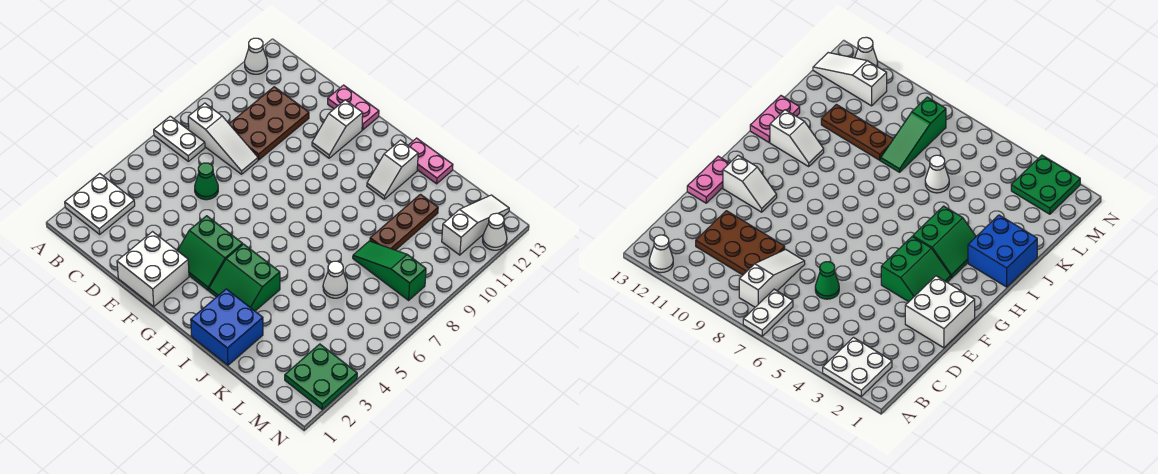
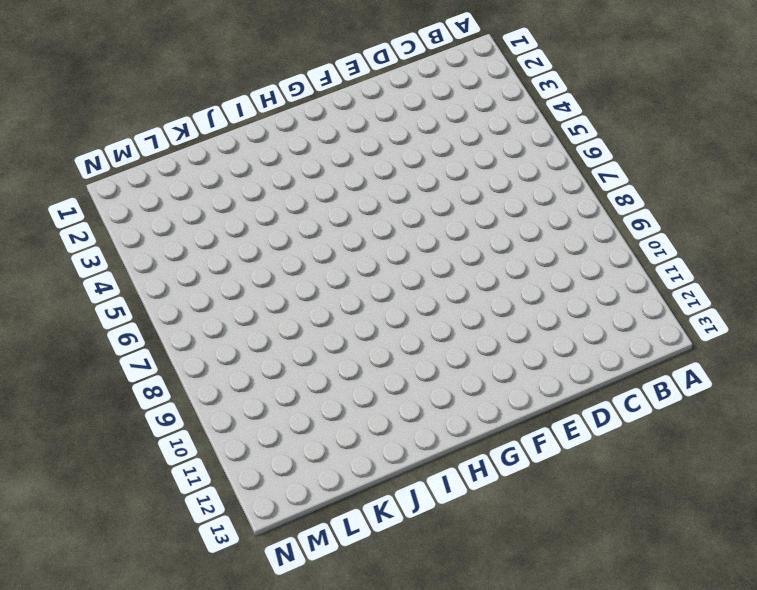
none -> white 2x2 plate [65,173,135,234]
none -> white 1x2 plate [154,116,205,161]
none -> white 1x1 cone [245,38,268,74]

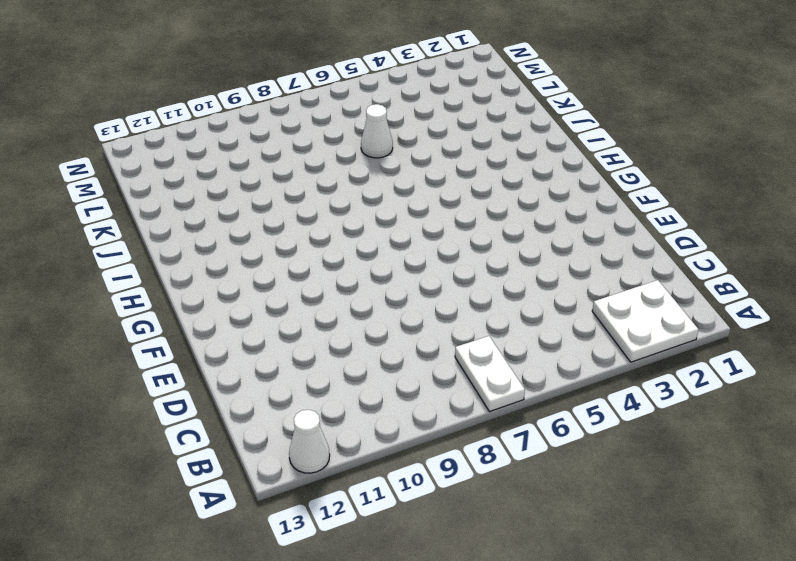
none -> white 1x3 slope [188,103,258,174]
none -> brown 2x3 plate [229,87,309,160]
none -> green 1x1 cone [195,163,218,200]

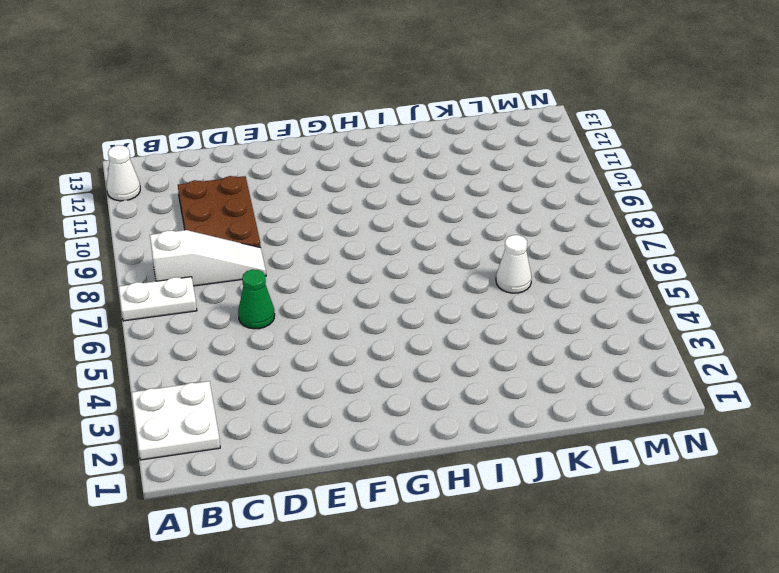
none -> white 2x2 brick [117,232,189,307]
none -> pink 1x2 plate [328,85,379,130]
none -> green 2x2 slope [178,216,243,290]

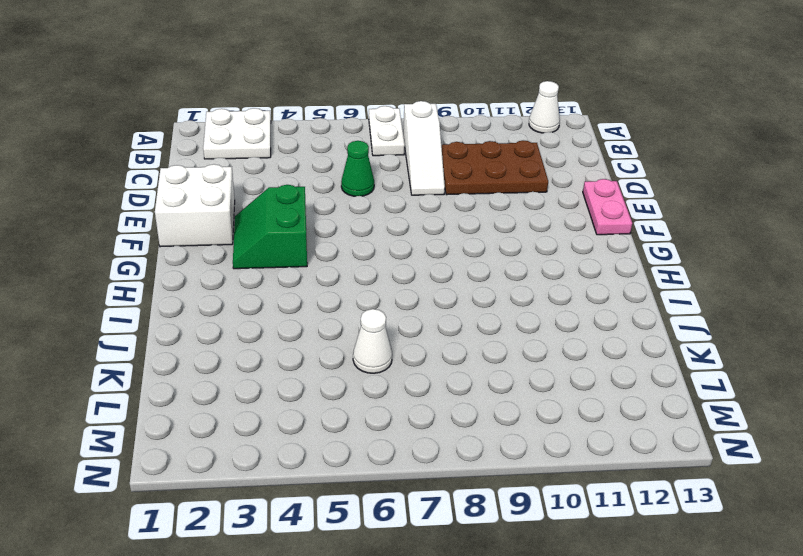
none -> white 1x2 slope [312,100,363,158]
none -> green 2x2 slope [209,244,280,311]
none -> blue 2x2 brick [191,289,263,365]

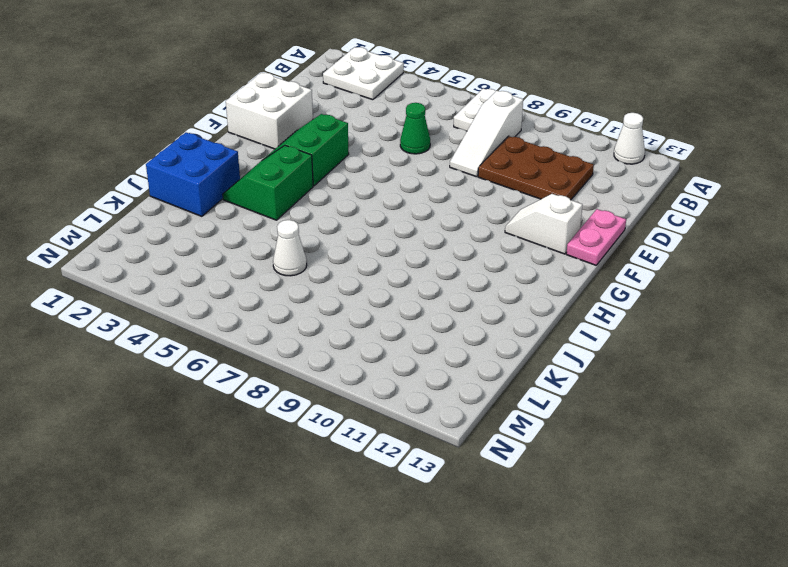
none -> white 1x2 slope [367,140,418,199]
none -> pink 1x2 plate [408,138,453,184]
none -> green 1x3 slope [353,241,426,300]

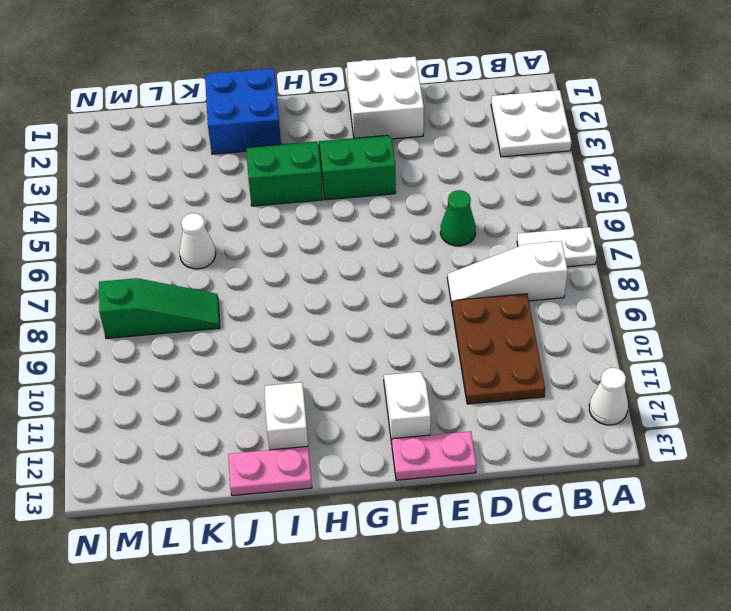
none -> brown 1x3 plate [370,194,438,250]
none -> green 2x2 plate [285,344,357,409]
none -> white 1x3 slope [442,195,509,255]

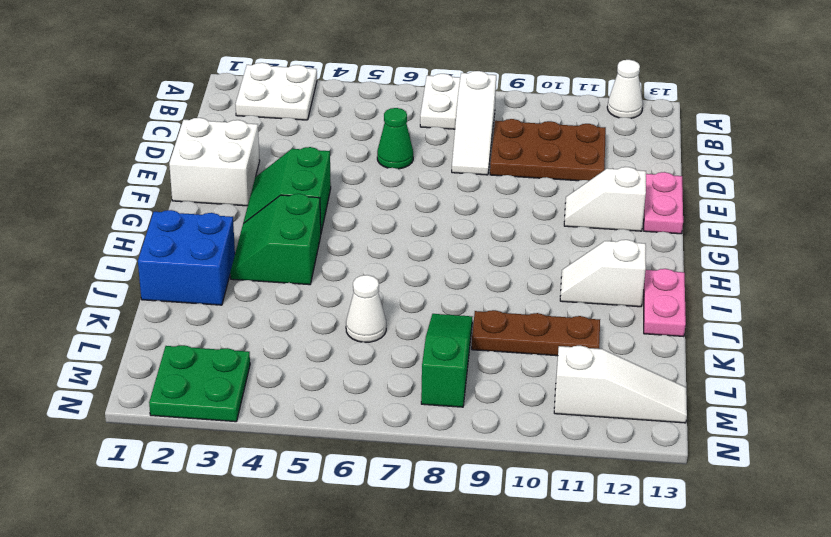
none -> white 1x1 cone [483,213,507,250]

